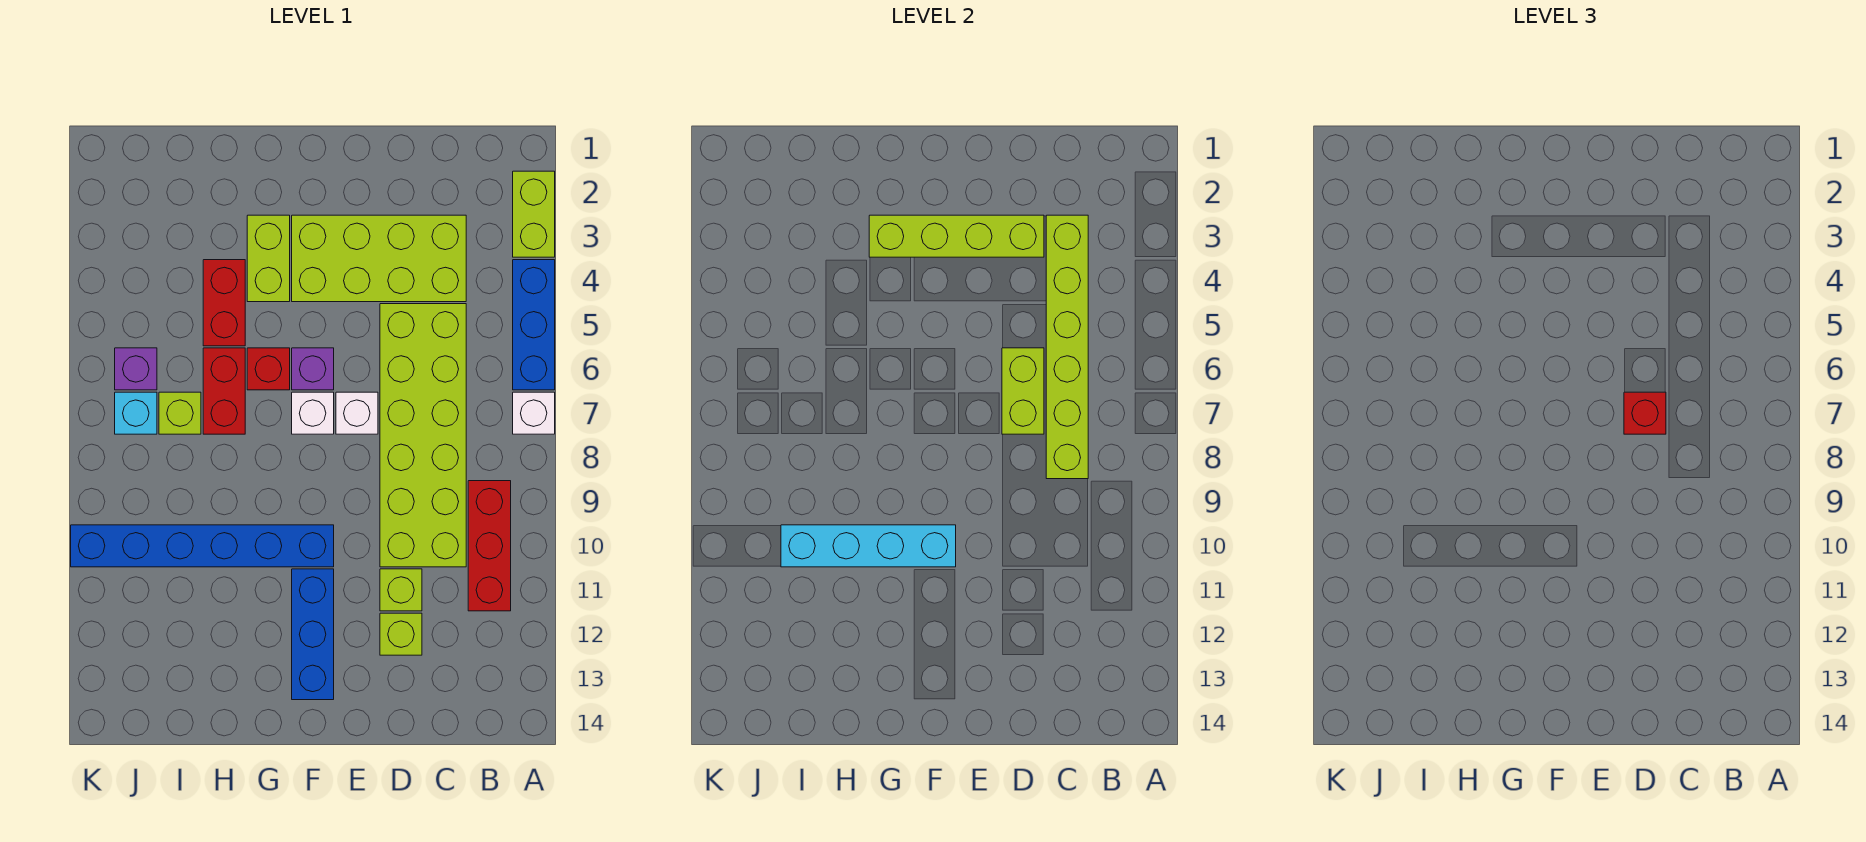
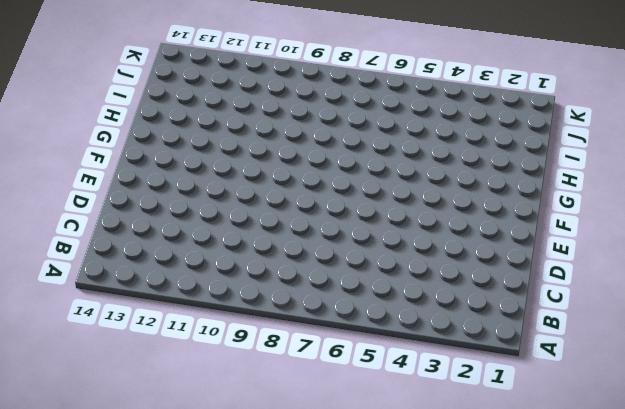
none -> lime 1x2 brick [513,171,555,257]
none -> blue 1x3 brick [513,260,555,390]
none -> white 1x1 brick [513,392,555,434]

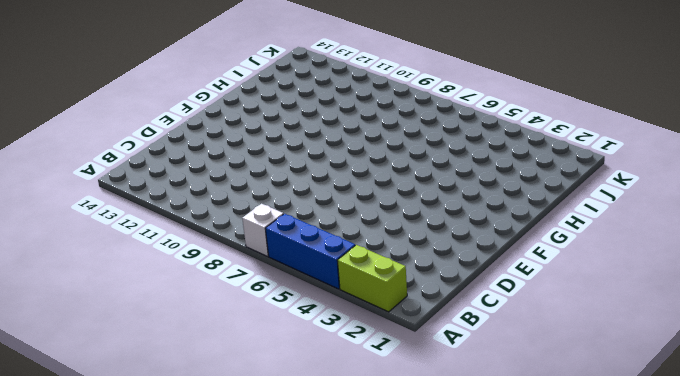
none -> red 1x3 brick [468,481,511,611]
none -> lime 2x4 brick [292,215,466,302]
none -> lime 2x6 brick [380,304,466,567]

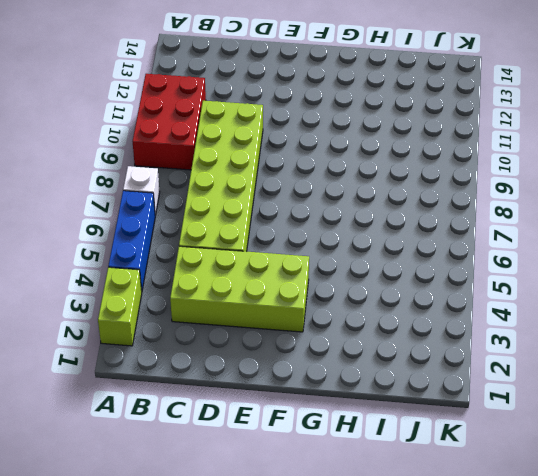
red 2x3 brick [133,74,206,170] -> red 1x3 brick [468,481,511,611]
none -> lime 1x1 brick [380,569,422,611]
none -> lime 1x1 brick [380,613,422,655]
none -> white 1x1 brick [336,392,378,434]

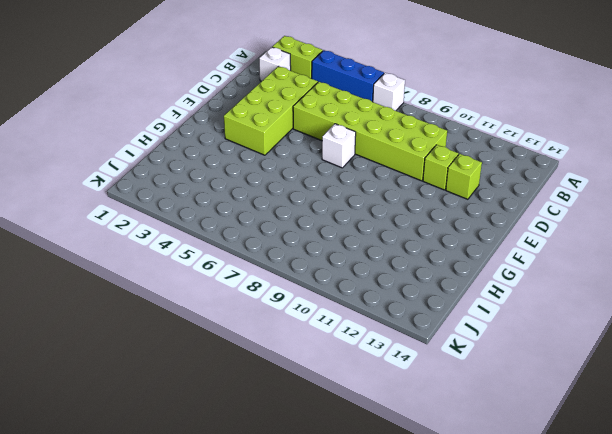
white 1x1 brick [259,47,291,81] -> white 1x1 brick moved to [292,392,334,434]
none -> red 1x3 brick [468,481,511,611]
none -> purple 1x1 brick [292,348,334,390]
none -> blue 1x6 brick [71,525,334,567]

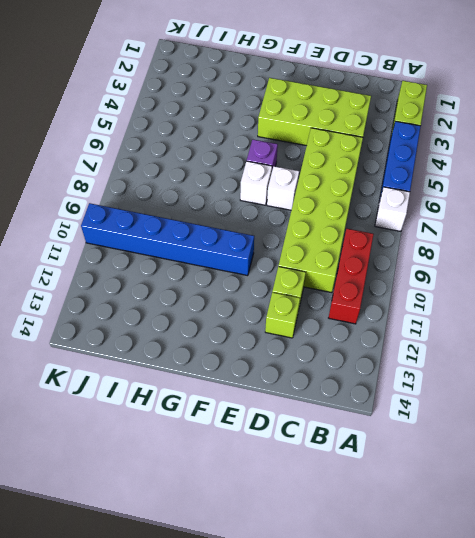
none -> blue 1x3 brick [292,569,334,700]
none -> lime 1x2 brick [247,215,290,302]
none -> red 1x1 brick [247,348,290,390]

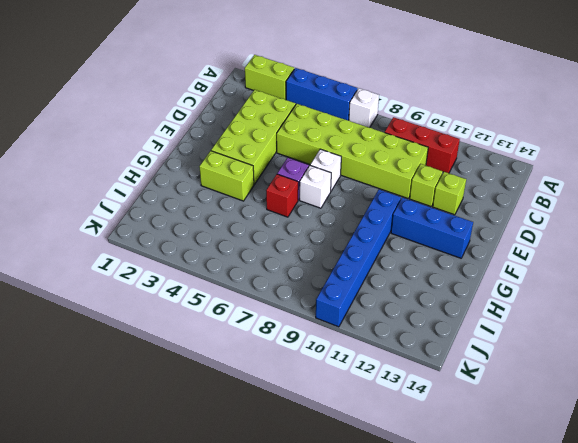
none -> red 1x2 brick [203,260,245,346]
none -> red 1x2 brick [203,348,245,434]
none -> lime 1x1 brick [159,392,201,434]

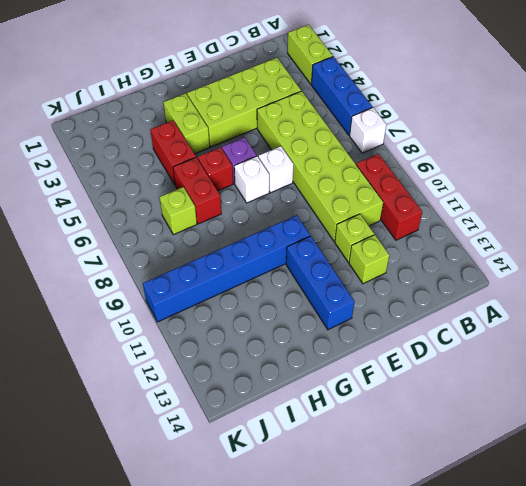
none -> purple 1x1 brick [115,348,157,390]
none -> cyan 1x1 brick [115,392,157,434]
none -> lime 1x6 brick [1046,215,1088,479]

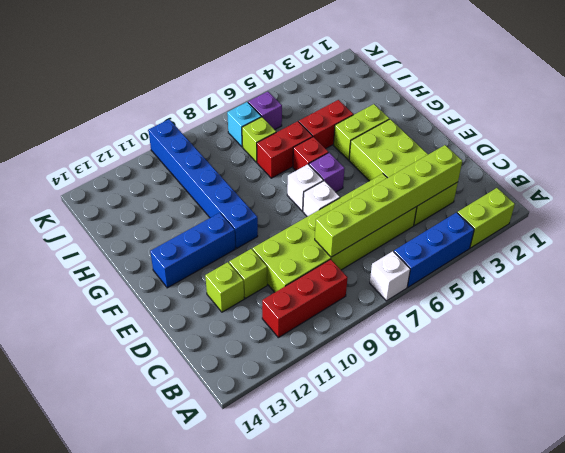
none -> lime 1x4 brick [869,215,1044,257]
none -> lime 1x2 brick [1002,348,1044,434]
none -> cyan 1x4 brick [781,525,956,567]

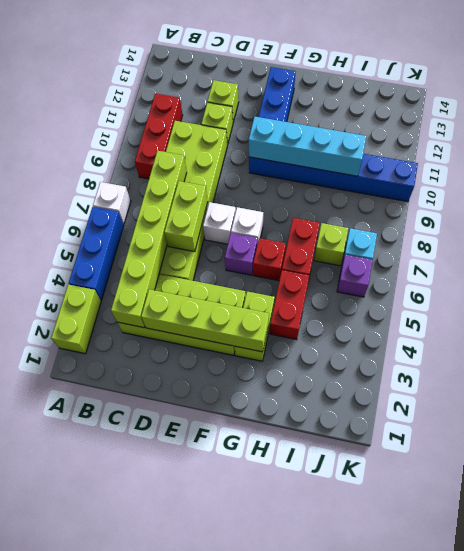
none -> red 1x1 brick [1624,392,1666,434]

